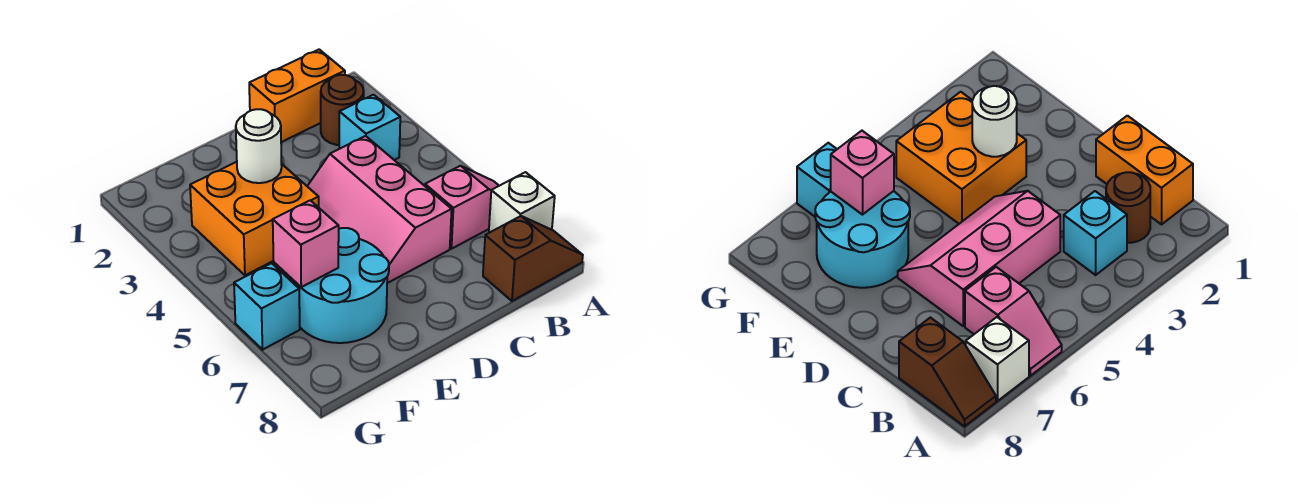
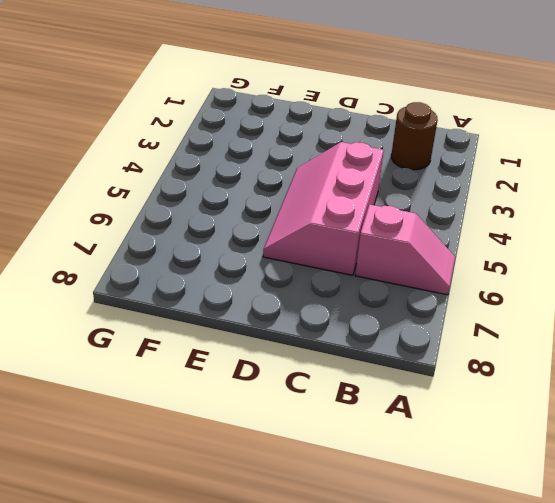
none -> white 1x1 brick [489,172,555,232]
none -> brown 1x2 slope [483,216,583,301]
none -> orange 1x2 brick [249,50,345,142]

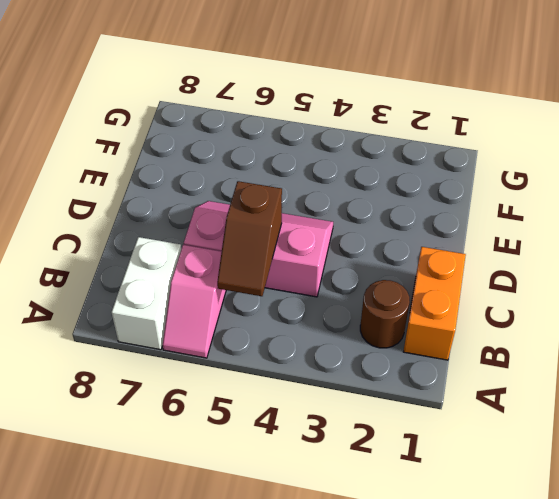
white 1x2 brick [111,237,181,350] -> white 1x1 brick [489,172,555,232]
brown 1x2 slope [217,181,282,296] -> brown 1x2 slope moved to [483,216,583,301]
none -> cyan 1x1 brick [339,95,400,160]
none -> orange 2x2 brick [190,162,319,275]
none -> cyan 2x2 round brick [293,228,389,343]

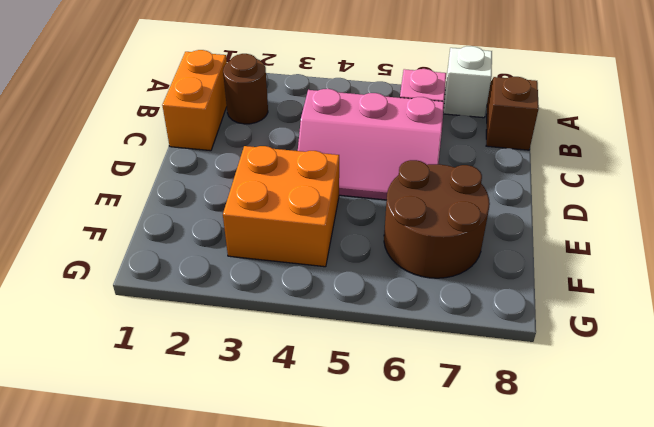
brown 2x2 round brick [384,160,490,278] -> cyan 2x2 round brick [293,228,389,343]
none -> cyan 1x1 brick [339,95,400,160]
none -> cyan 1x1 brick [234,263,300,350]
none -> white 1x1 round brick [236,109,282,183]

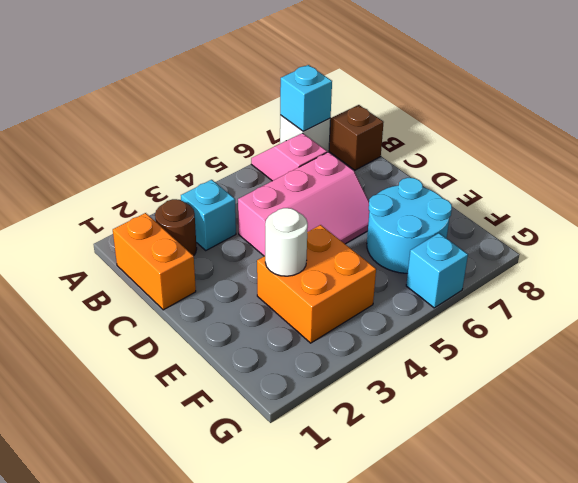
cyan 1x1 brick [280,65,332,131] -> none
none -> pink 1x1 brick [273,200,339,287]

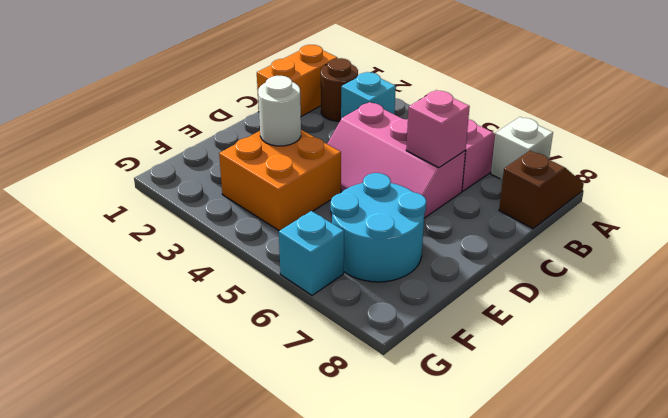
pink 1x1 brick [406,90,470,168] -> pink 1x1 brick moved to [273,200,339,287]

